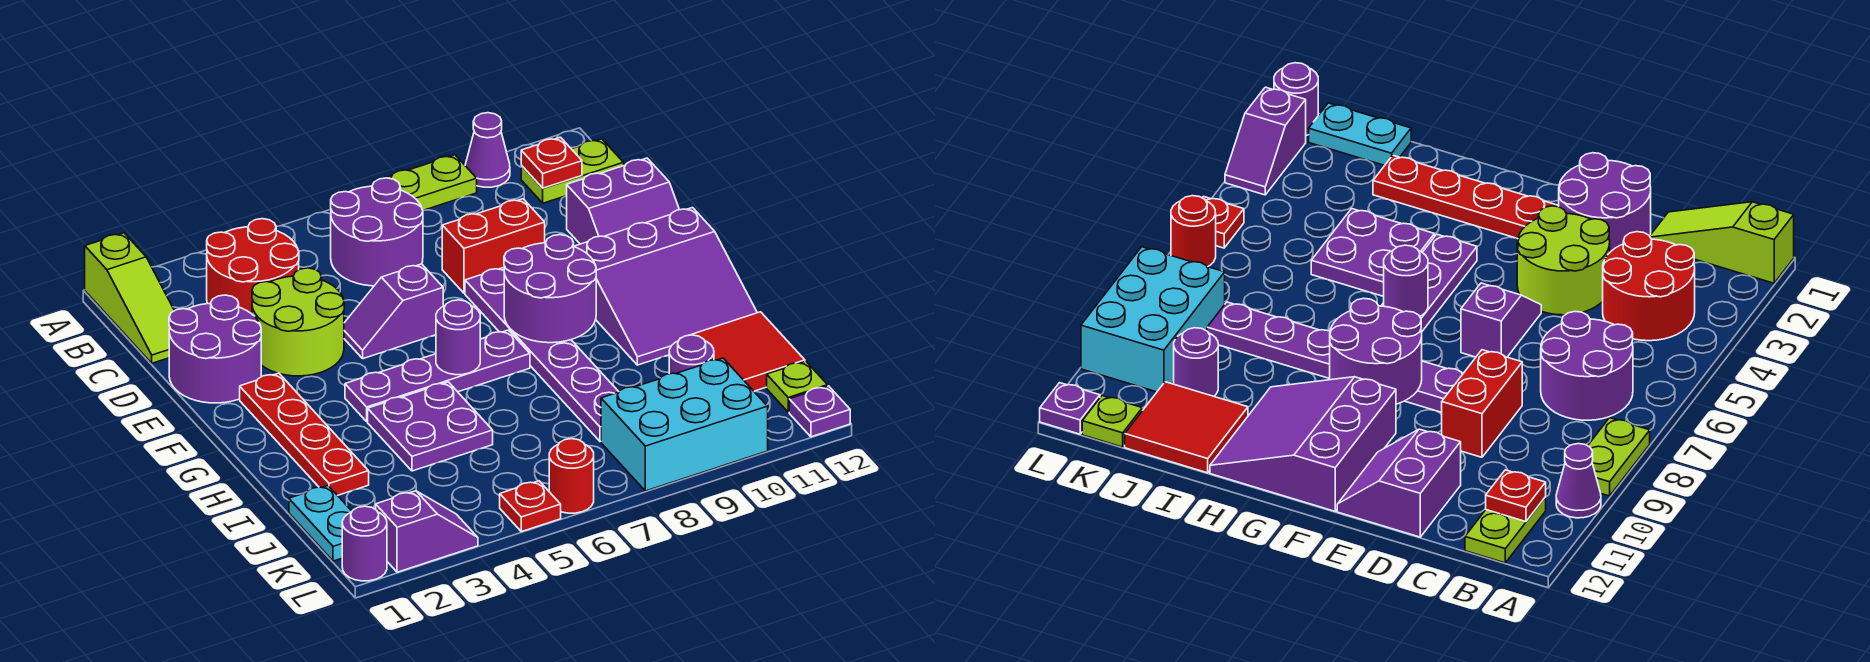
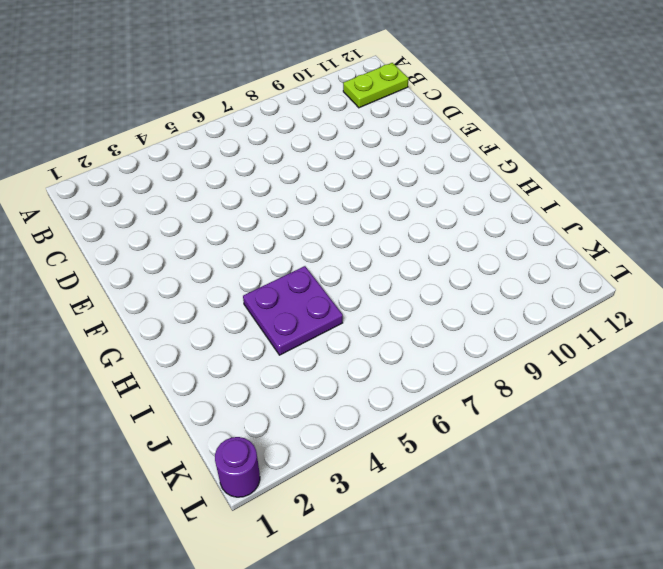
none -> lime 1x3 slope [85,233,174,363]
none -> lime 1x2 plate [374,155,477,210]
none -> purple 1x1 cone [465,113,510,187]

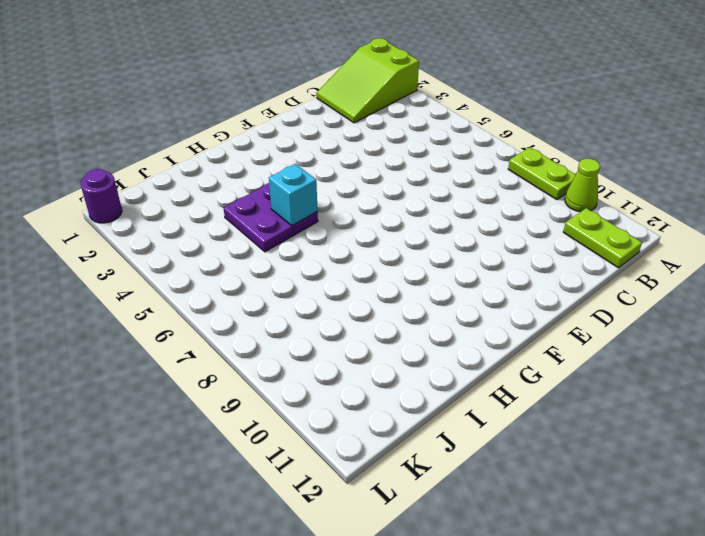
lime 2x3 slope [316,38,419,123] -> lime 1x3 slope [85,233,174,363]
lime 1x1 cone [565,159,600,212] -> purple 1x1 cone [465,113,510,187]
cyan 1x1 brick [269,164,318,226] -> none
none -> red 2x2 round brick [207,219,299,314]
none -> purple 2x2 round brick [331,178,423,286]
none -> purple 2x2 round brick [169,295,261,403]

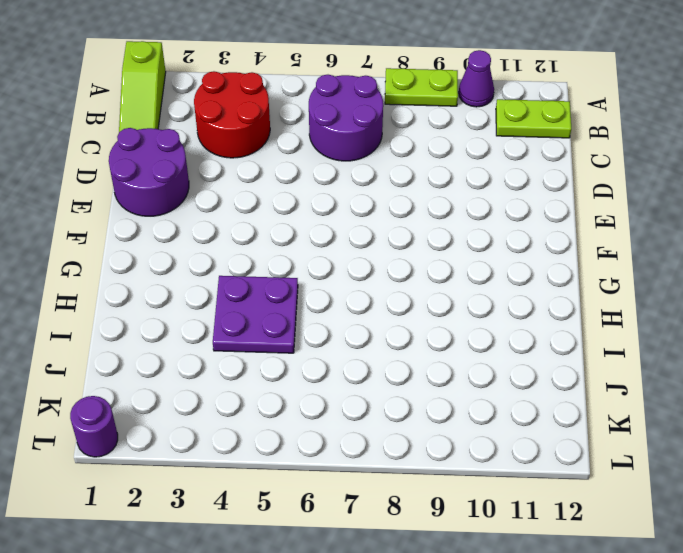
none -> lime 2x2 round brick [252,268,344,376]
none -> red 1x2 brick [442,199,545,293]
none -> purple 2x2 slope [567,158,679,244]

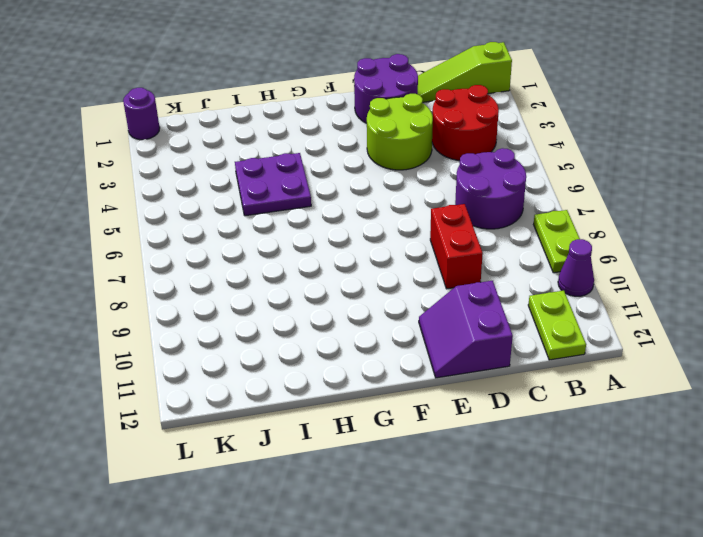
none -> purple 1x2 slope [344,264,443,359]
none -> purple 1x6 plate [465,267,619,442]
none -> red 1x4 plate [240,373,369,495]

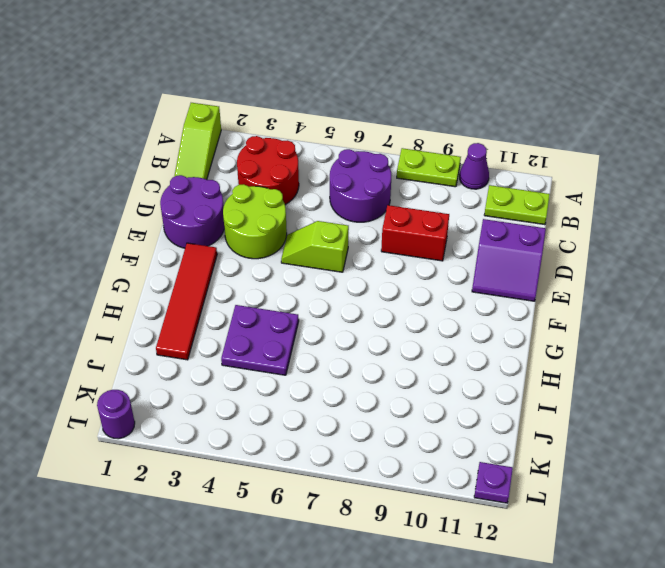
lime 1x2 slope [281,221,349,272] -> purple 1x2 slope [344,264,443,359]
red 1x4 tile [156,243,217,360] -> red 1x4 plate [240,373,369,495]
none -> purple 1x6 plate [465,267,619,442]
none -> purple 3x3 slope [574,208,757,365]
none -> purple 1x4 plate [345,330,530,421]

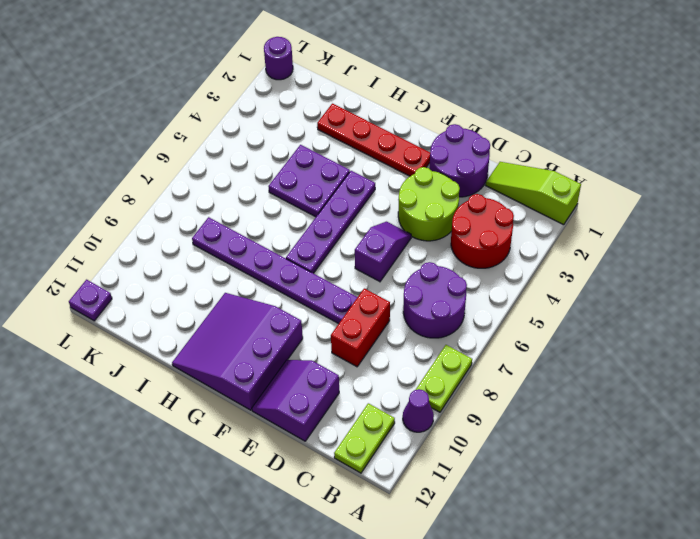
none -> red 2x2 tile [680,312,805,391]
none -> cyan 1x2 plate [289,486,352,561]
none -> purple 1x1 round brick [669,335,714,374]

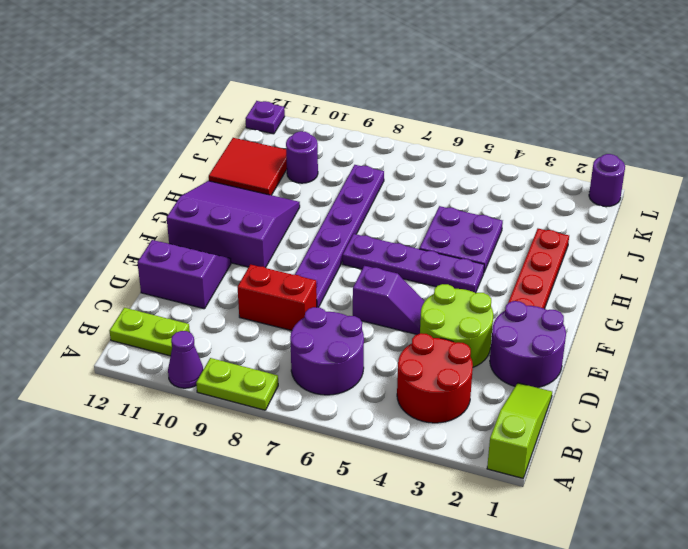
none -> cyan 1x2 plate [289,486,352,561]
none -> cyan 2x3 brick [601,358,768,491]
none -> lime 1x1 plate [767,361,828,412]

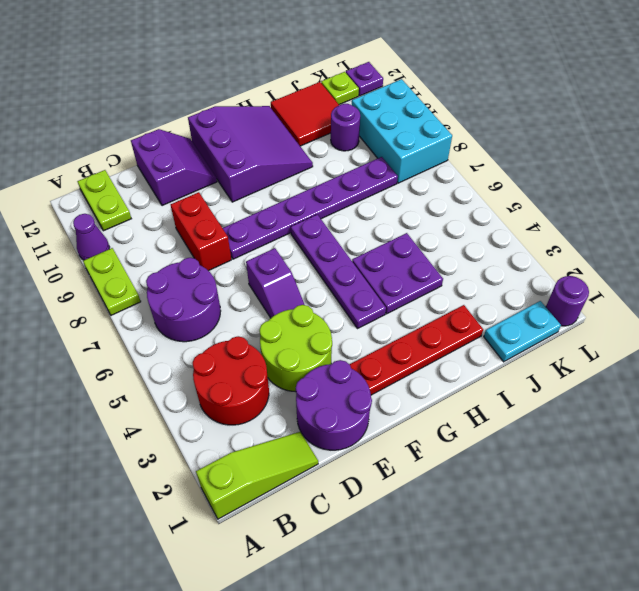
none -> purple 1x2 slope [376,491,478,572]
none -> red 1x1 plate [500,481,561,532]
none -> red 1x1 round brick [549,439,594,513]

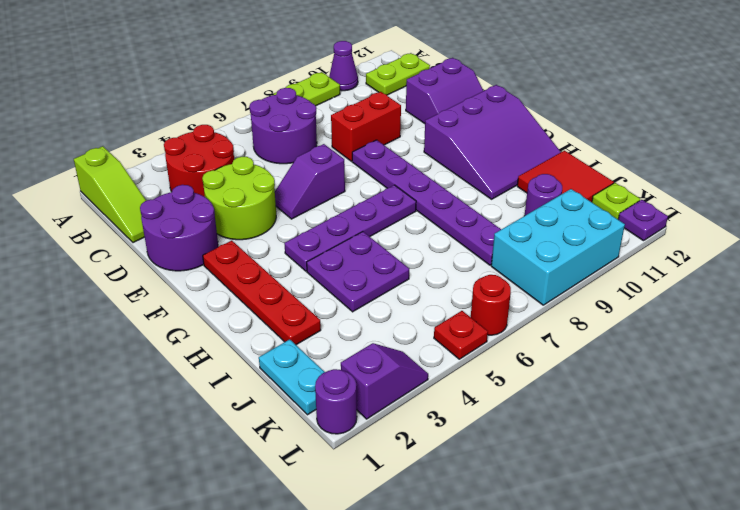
none -> red 1x1 plate [521,137,582,188]
none -> purple 2x2 round brick [504,235,596,343]
none -> purple 1x1 round brick [436,300,480,375]

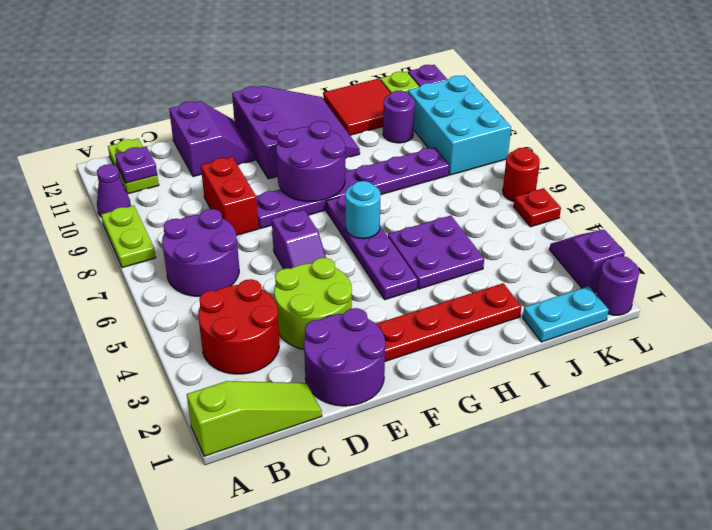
purple 1x1 plate [115,146,157,183] -> red 1x1 plate [521,137,582,188]
cyan 1x1 round brick [345,181,381,239] -> purple 1x1 round brick [436,300,480,375]

